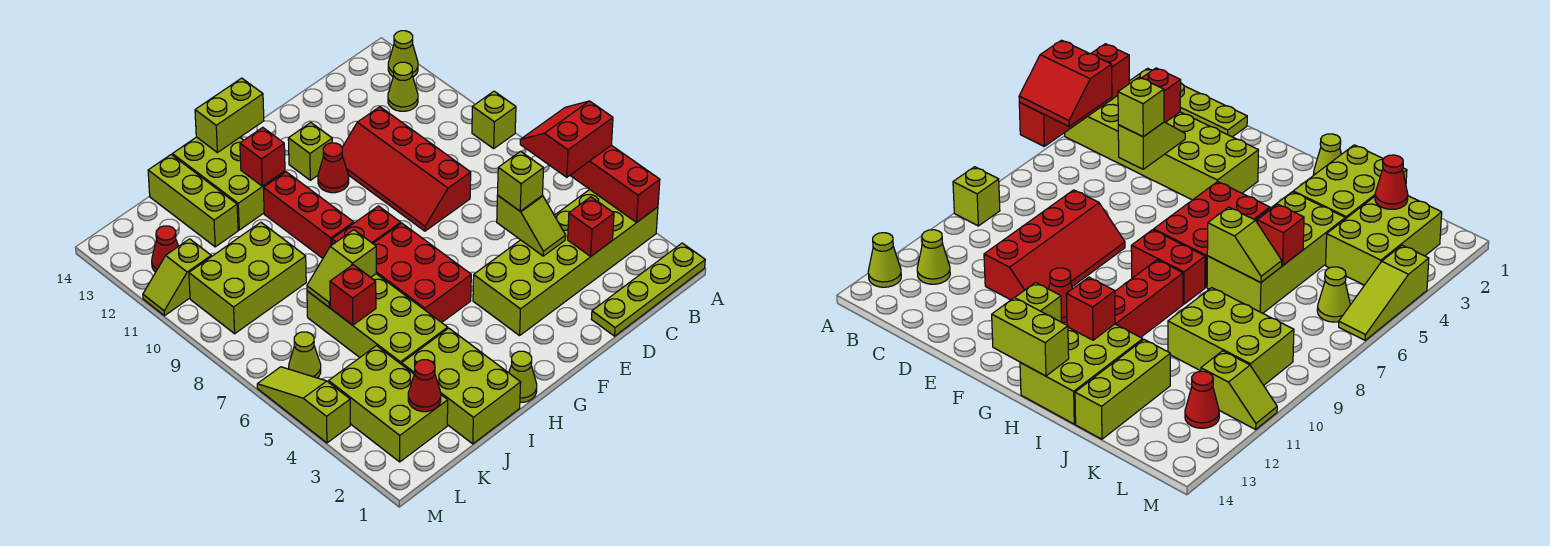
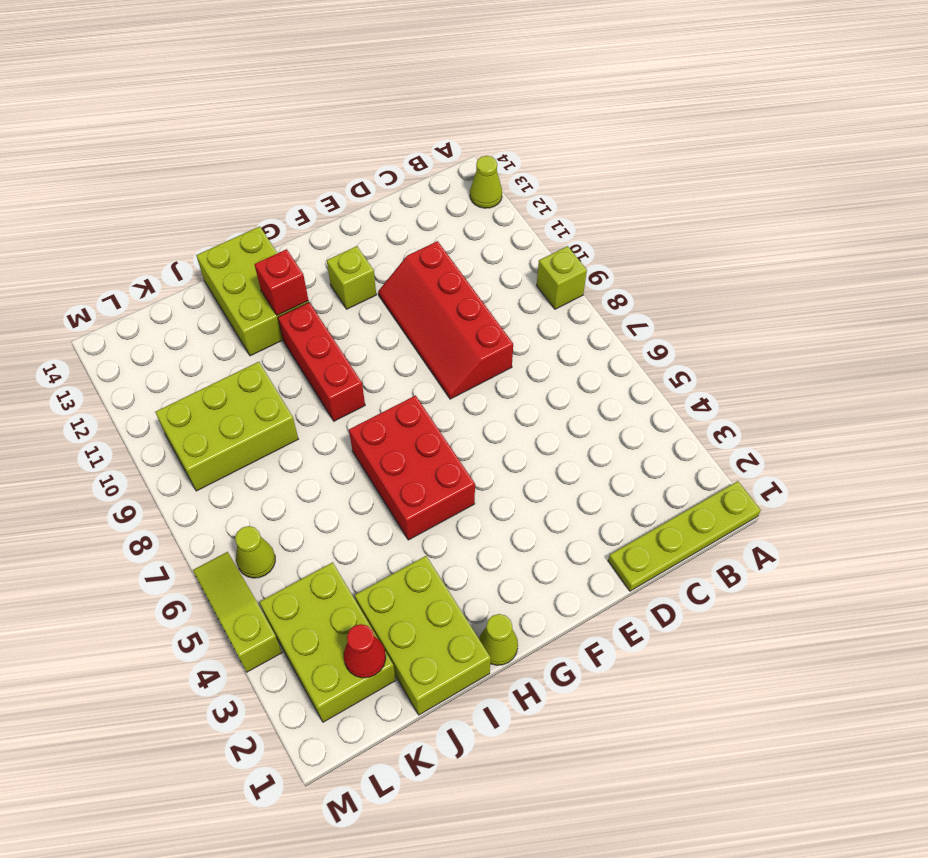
none -> lime 2x6 brick [473,189,658,335]
none -> lime 1x1 cone [388,62,418,111]
none -> red 1x1 cone [318,143,349,193]
none -> red 1x2 brick [332,206,401,245]

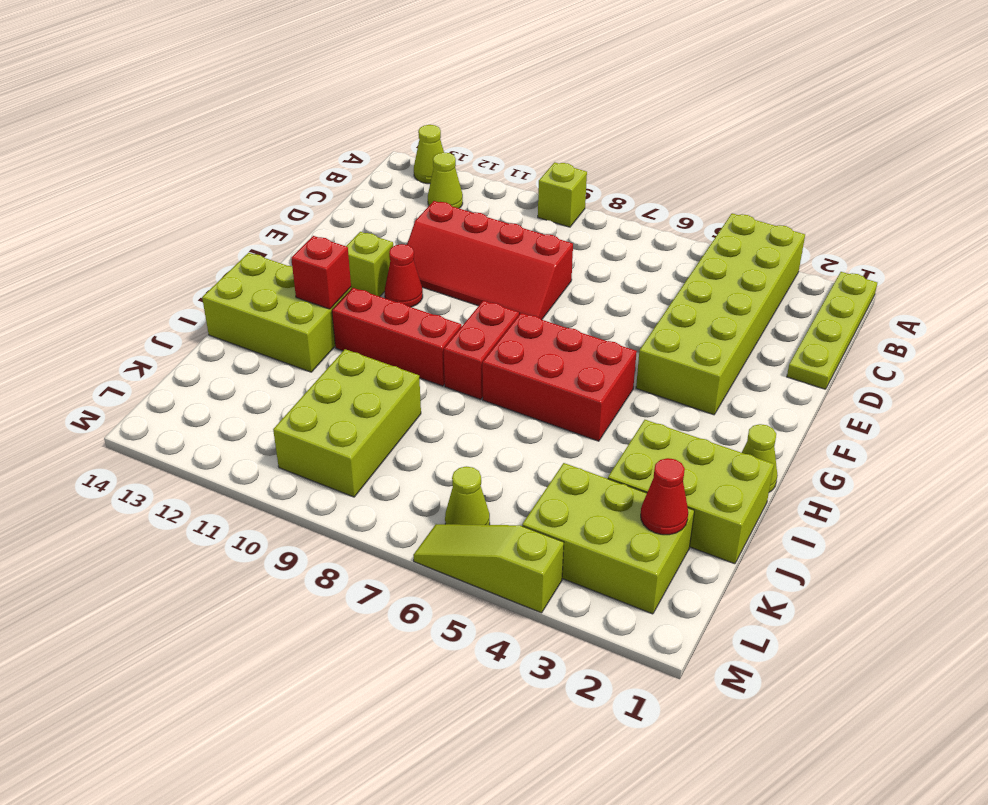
none -> lime 2x4 brick [307,274,448,364]
none -> lime 1x3 brick [148,155,238,247]
none -> lime 1x2 slope [143,239,211,316]
none -> red 1x1 cone [152,226,178,272]

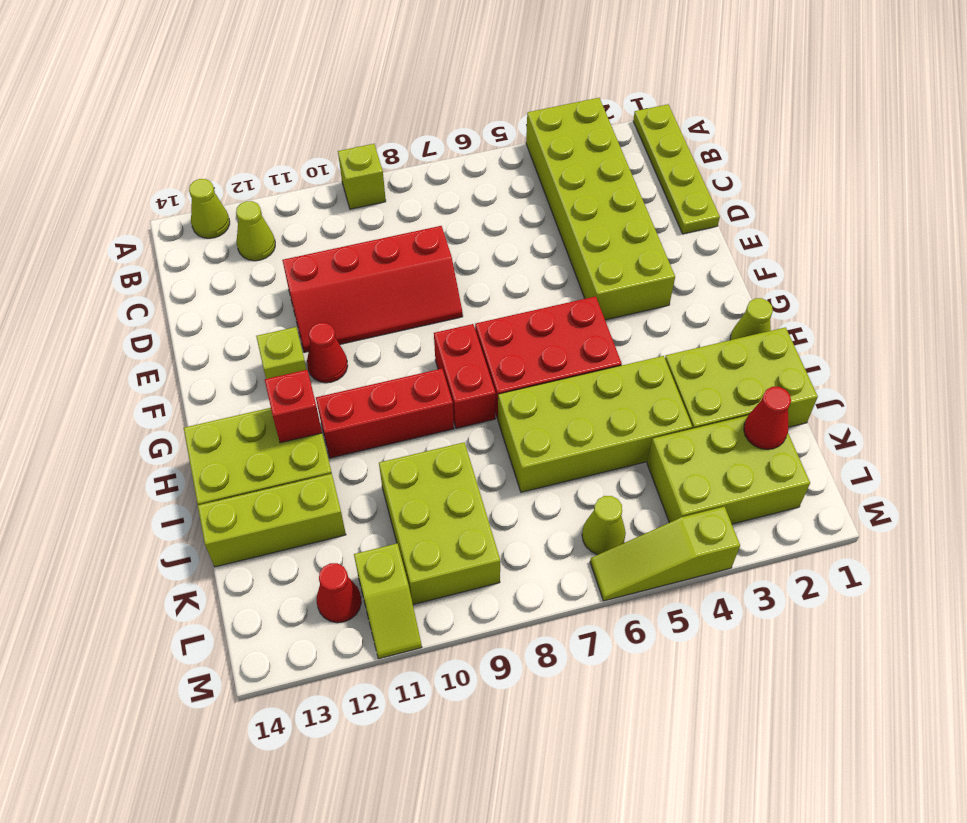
none -> red 1x4 brick [570,145,660,223]
none -> red 1x1 brick [568,197,614,256]
none -> lime 1x2 slope [497,195,566,256]
none -> lime 1x2 brick [195,78,264,153]

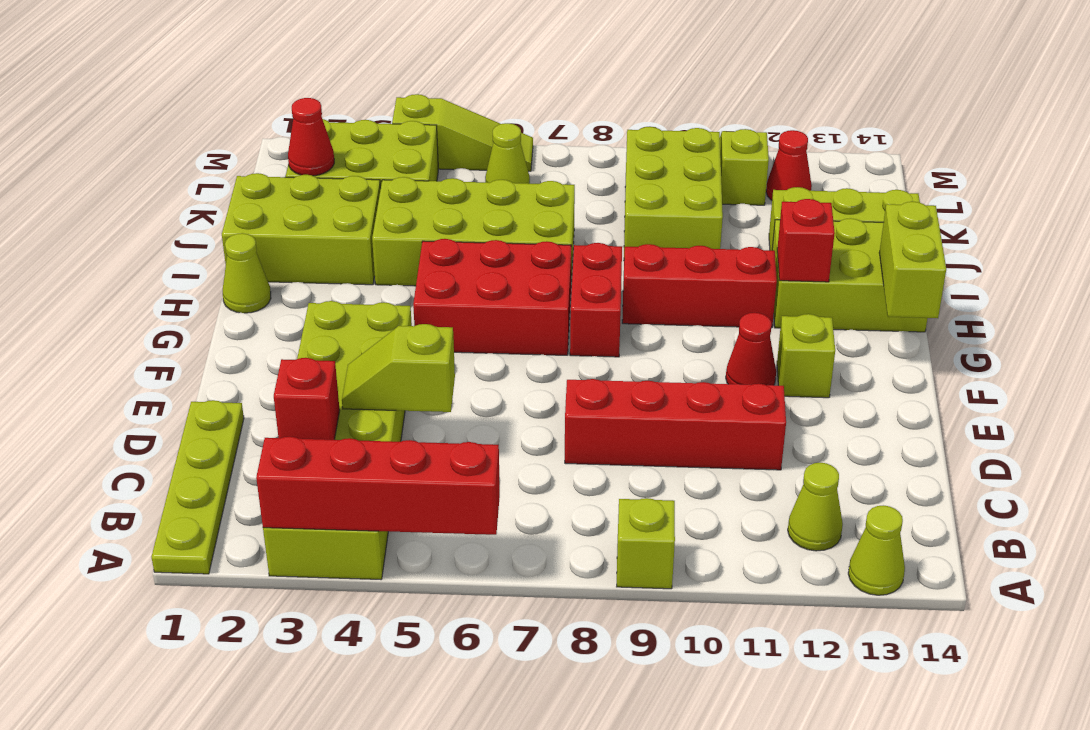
none -> lime 1x2 slope [307,230,376,307]
none -> red 1x1 brick [330,265,376,325]
none -> red 2x2 slope [520,101,613,177]
none -> lime 1x1 brick [498,151,544,211]

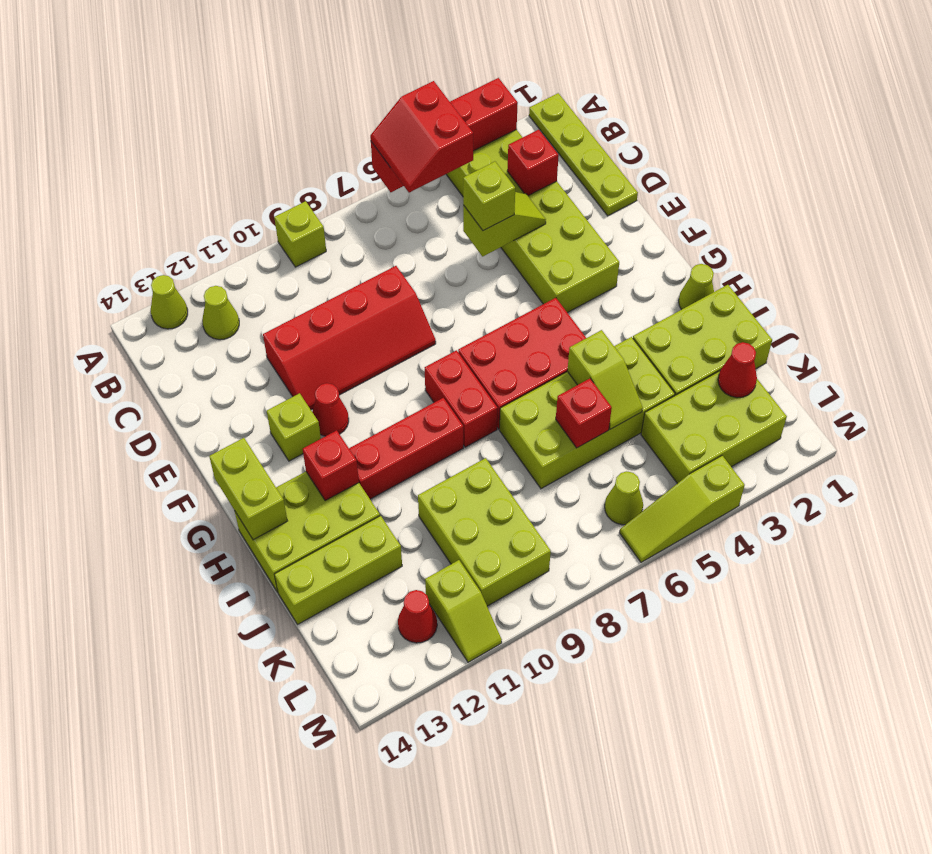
lime 1x2 slope [567,330,643,429] -> lime 1x2 slope moved to [307,230,376,307]

